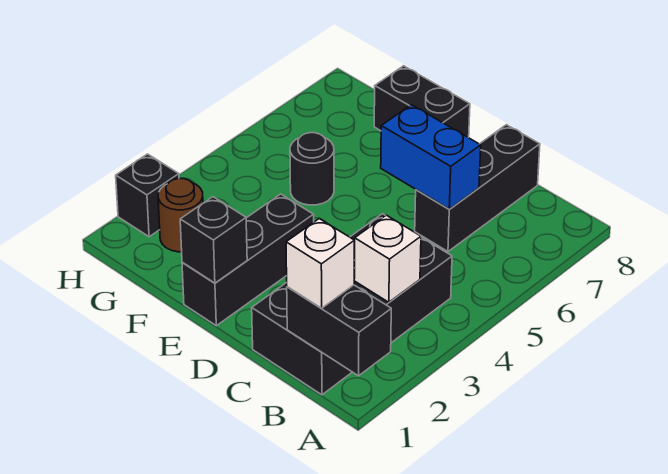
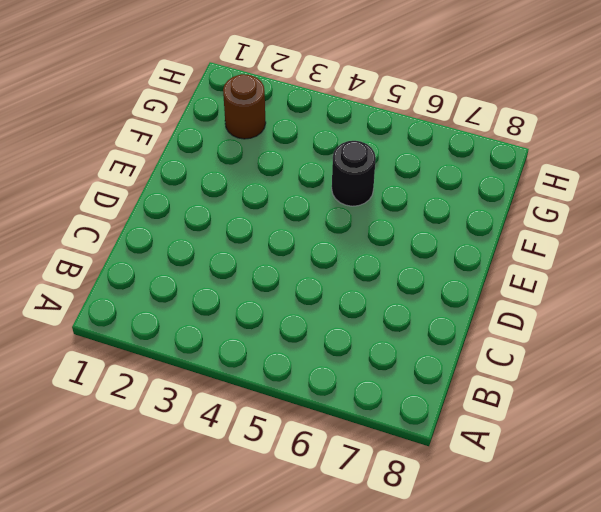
none -> black 2x4 brick [252,214,452,395]
none -> black 1x3 brick [415,125,540,252]
none -> black 1x3 brick [182,194,314,326]

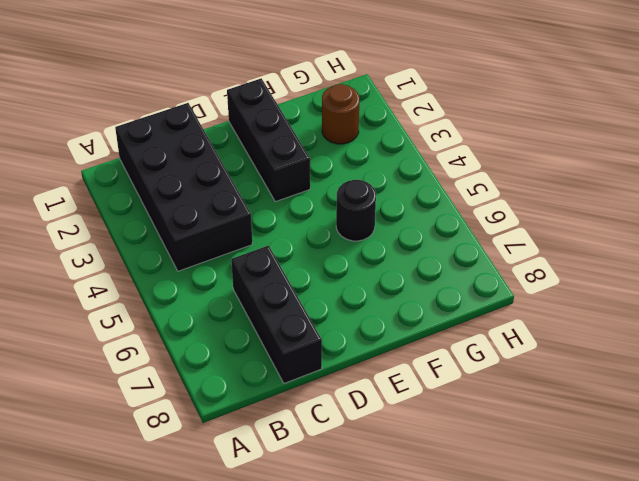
none -> black 1x2 brick [374,66,470,138]
none -> black 1x1 brick [116,154,179,237]
none -> black 1x2 brick [287,285,391,376]

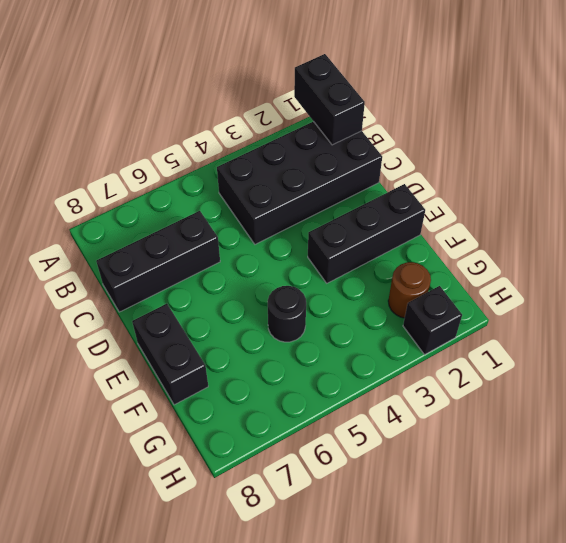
none -> white 1x1 brick [354,215,421,302]
none -> blue 1x2 brick [381,105,481,209]
none -> black 1x1 brick [180,197,247,283]

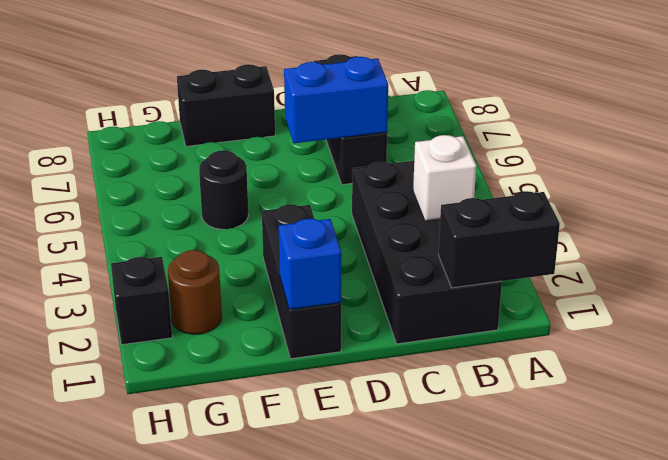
blue 1x1 brick [279,219,341,310] -> black 1x1 brick [180,197,247,283]
none -> white 1x1 brick [286,219,355,308]

